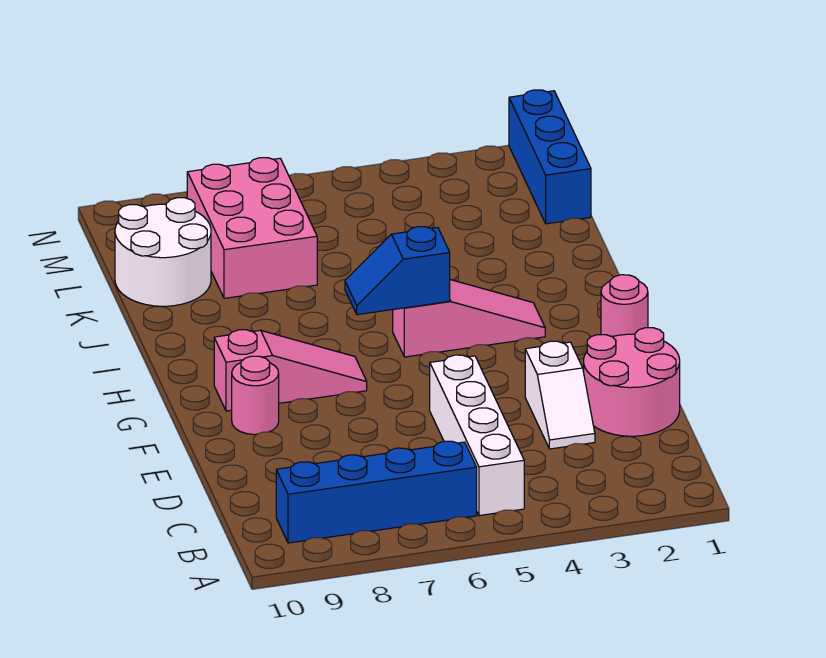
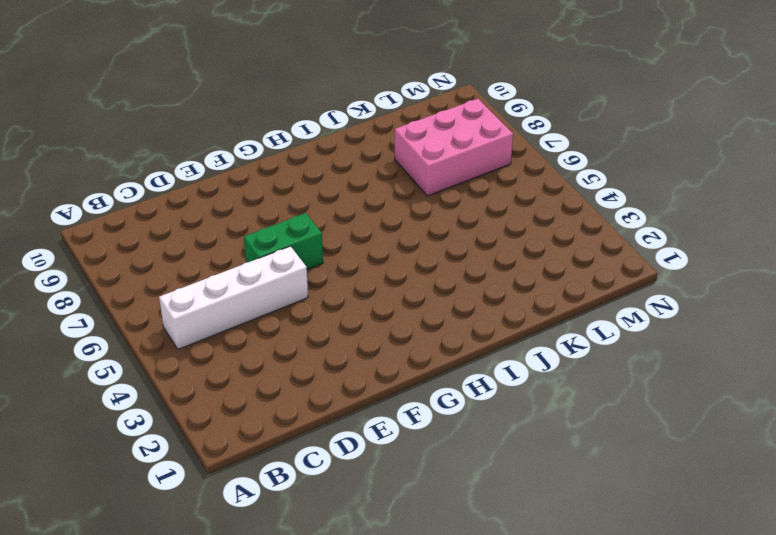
green 1x2 brick [244,213,323,270] -> none
none -> blue 1x4 brick [276,441,477,543]
none -> pink 2x2 round brick [584,328,680,436]
none -> white 1x2 slope [525,341,595,449]

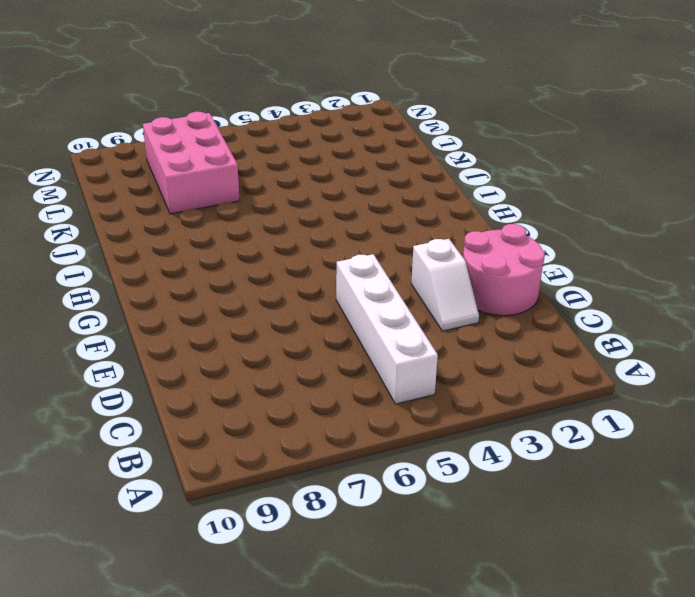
none -> blue 1x4 brick [276,441,477,543]
none -> pink 1x1 round brick [232,356,279,435]
none -> pink 1x1 round brick [601,275,648,337]

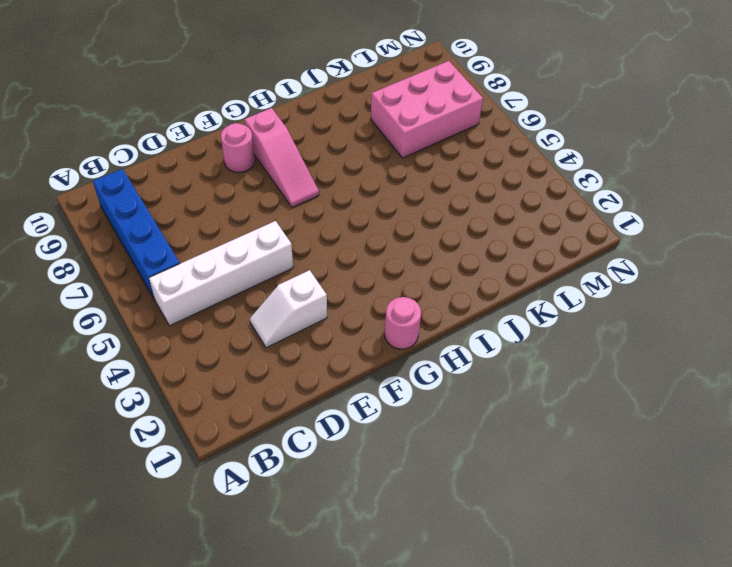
none -> pink 2x2 round brick [584,328,680,436]
none -> pink 1x3 slope [393,280,545,357]
none -> white 2x2 round brick [115,198,211,306]

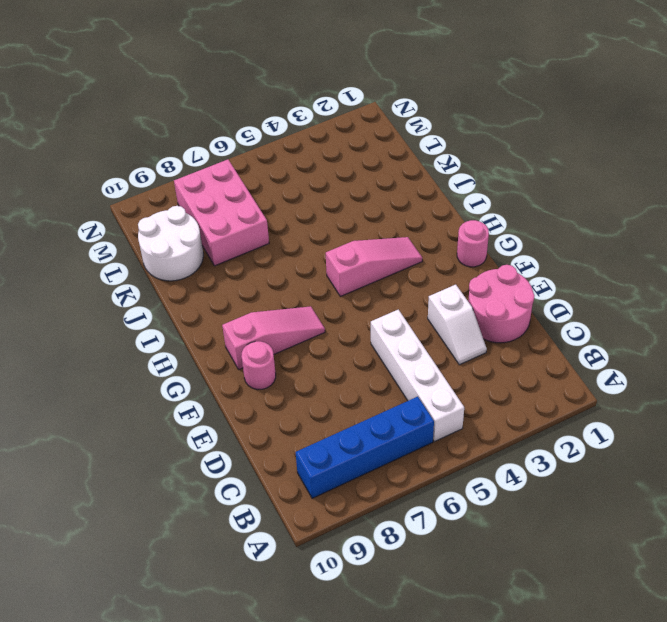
none -> blue 1x3 brick [509,90,591,224]
none -> blue 1x2 slope [345,227,450,315]

